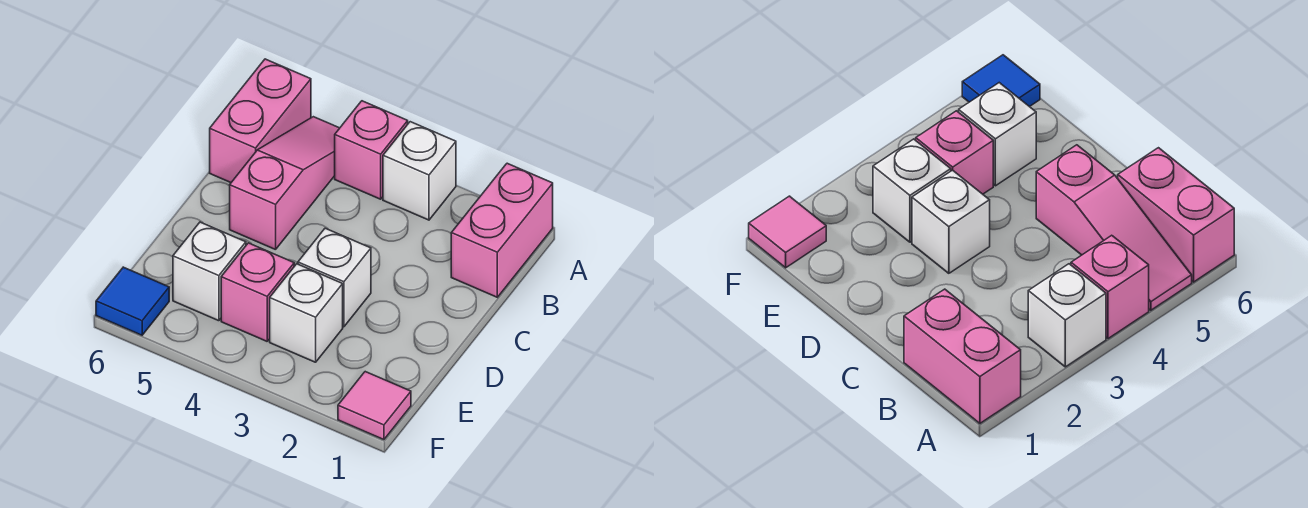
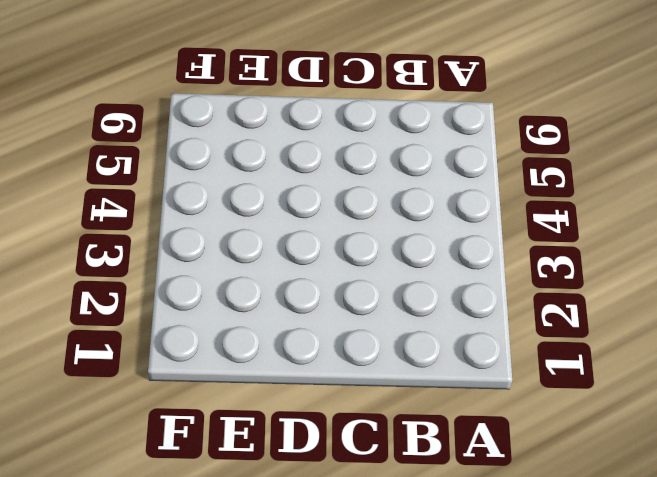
none -> pink 1x2 brick [451,163,553,297]
none -> white 1x1 brick [383,122,456,220]

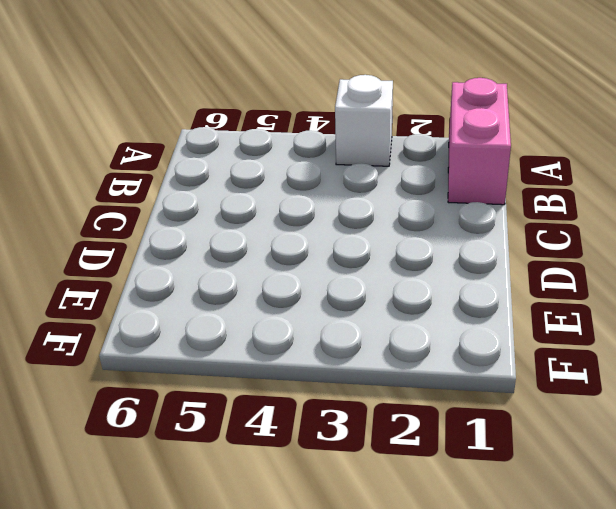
none -> pink 1x1 brick [335,101,408,199]
none -> pink 1x3 slope [230,117,339,250]

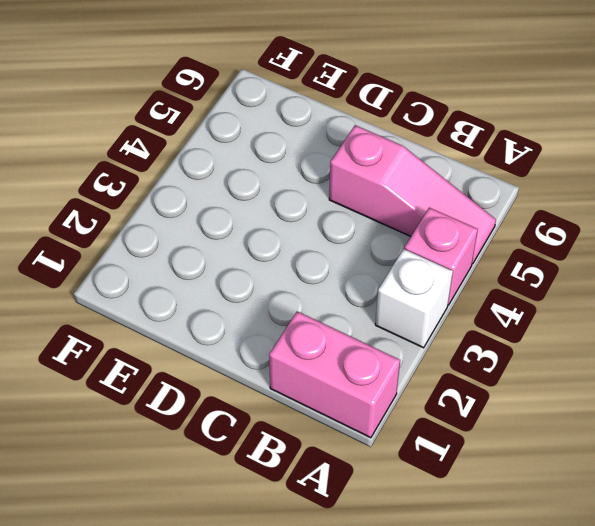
none -> pink 1x2 brick [210,59,311,182]
none -> white 1x1 brick [298,228,371,327]

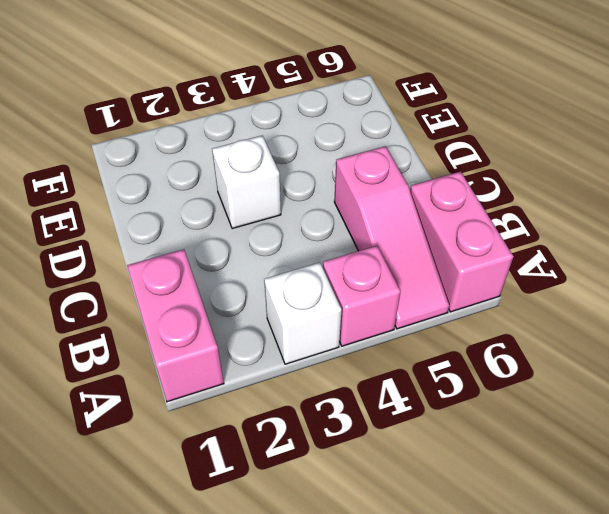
none -> white 1x1 brick [270,264,343,362]
none -> pink 1x1 brick [221,243,294,341]

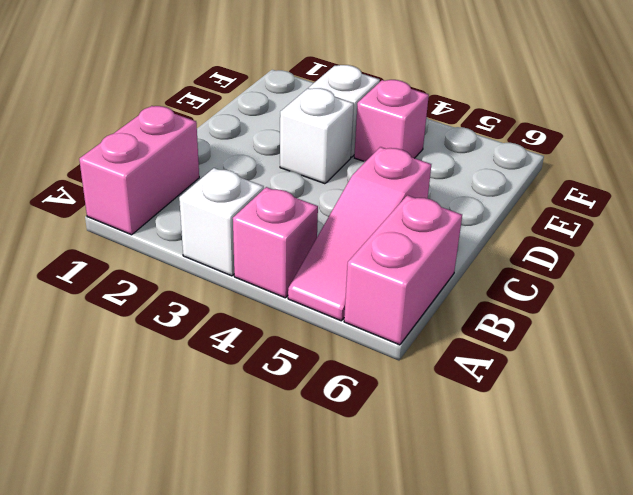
none -> white 1x1 brick [173,222,246,321]
none -> pink 1x1 tile [338,372,411,440]

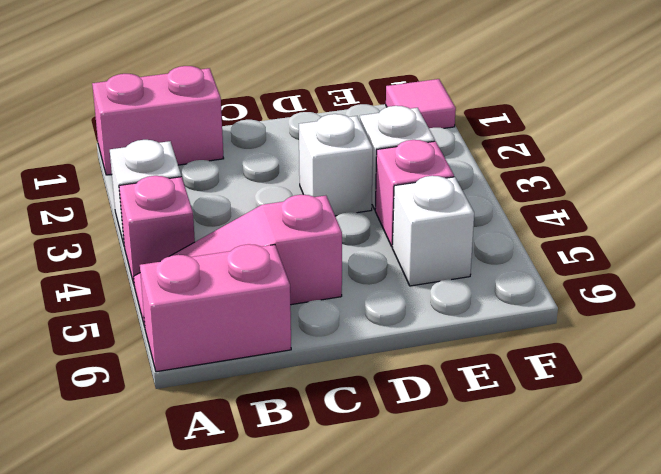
none -> blue 1x1 tile [96,267,169,335]

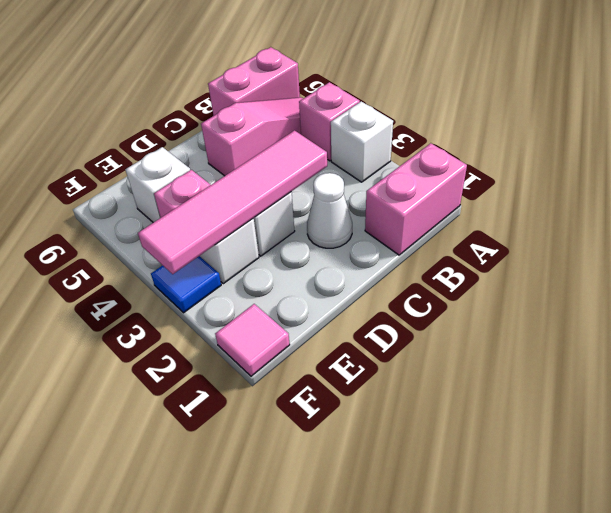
white 1x1 cone [307,173,352,248] -> none
pink 1x4 tile [138,131,327,274] -> none
blue 1x1 tile [151,256,221,313] -> blue 1x1 tile moved to [96,267,169,335]

